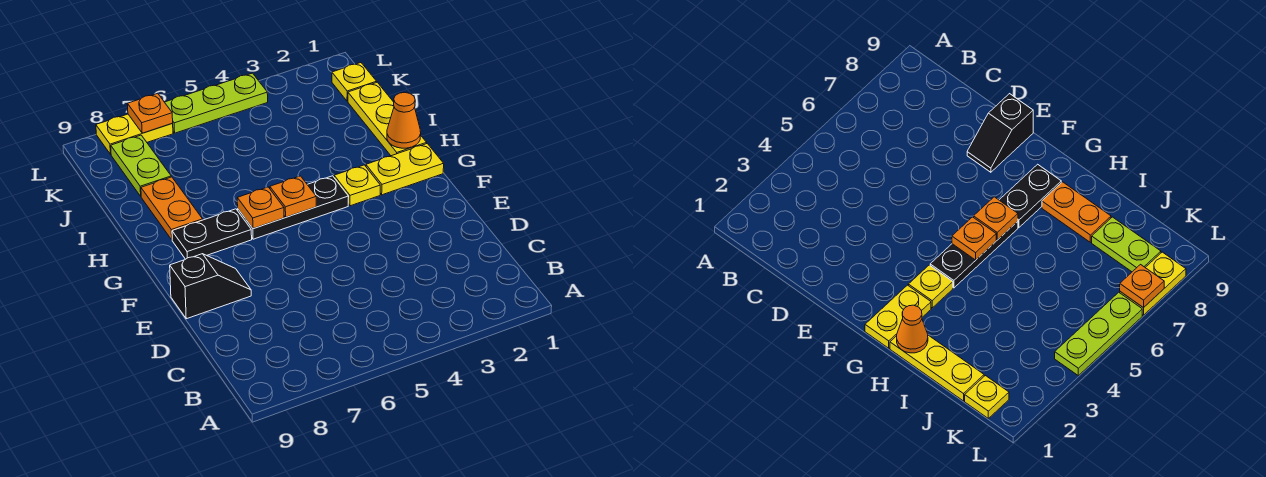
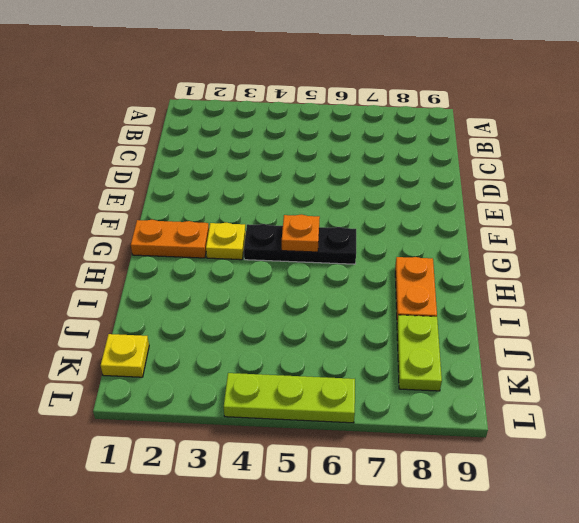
orange 1x2 plate [131,220,209,258] -> yellow 1x2 plate [366,144,444,195]
none -> black 1x2 slope [170,254,251,319]
none -> black 1x2 plate [172,209,252,259]
none -> yellow 1x3 plate [348,82,427,156]

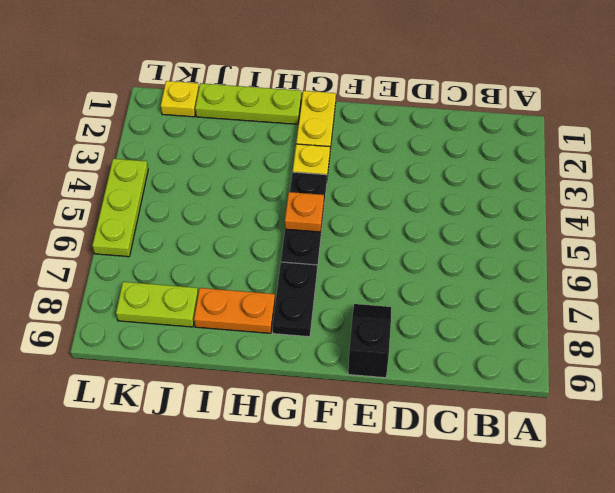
lime 1x3 plate [195,83,301,124] -> yellow 1x3 plate [348,82,427,156]
none -> yellow 1x2 plate [96,114,173,154]
none -> orange 1x1 plate [237,187,284,229]
none -> orange 1x1 cone [387,92,421,148]

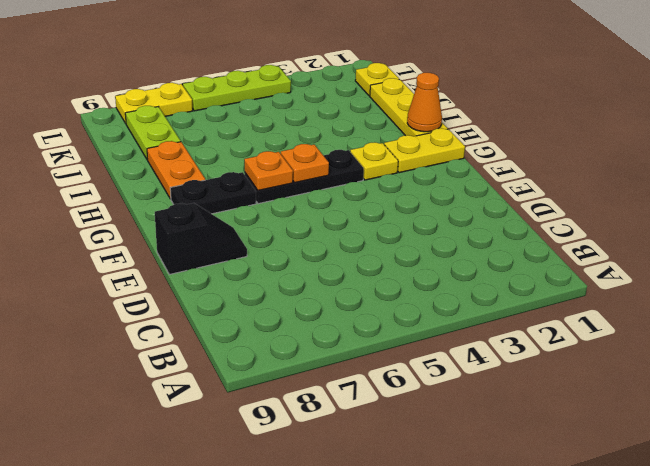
none -> orange 1x1 plate [127,93,173,133]

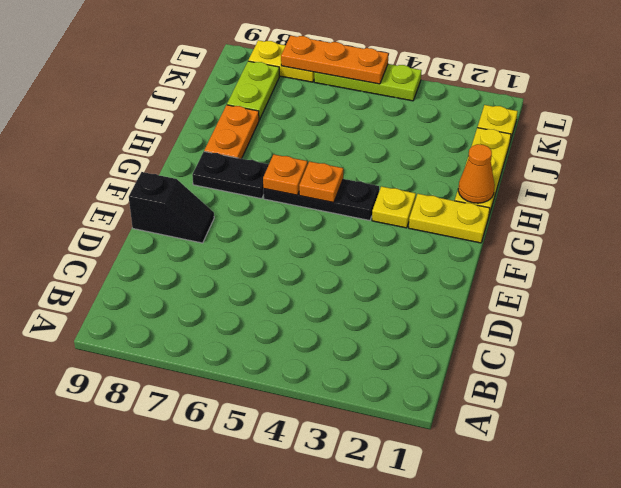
orange 1x3 plate [281,36,388,84] -> orange 1x1 plate [127,93,173,133]

